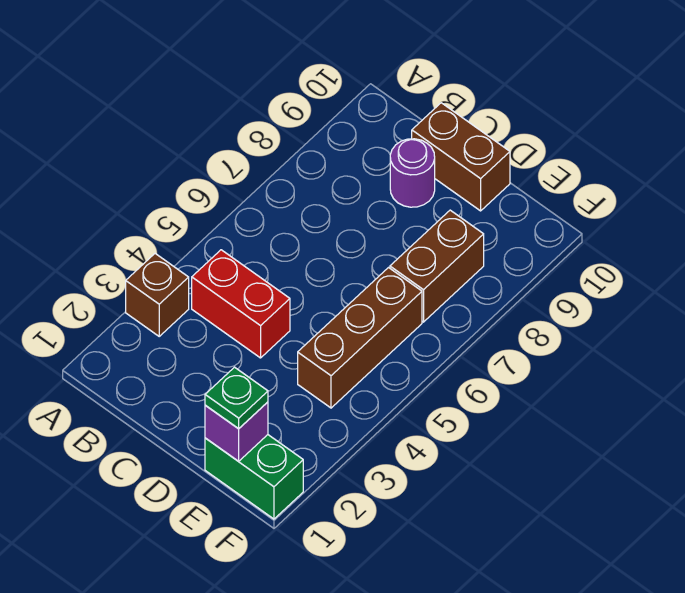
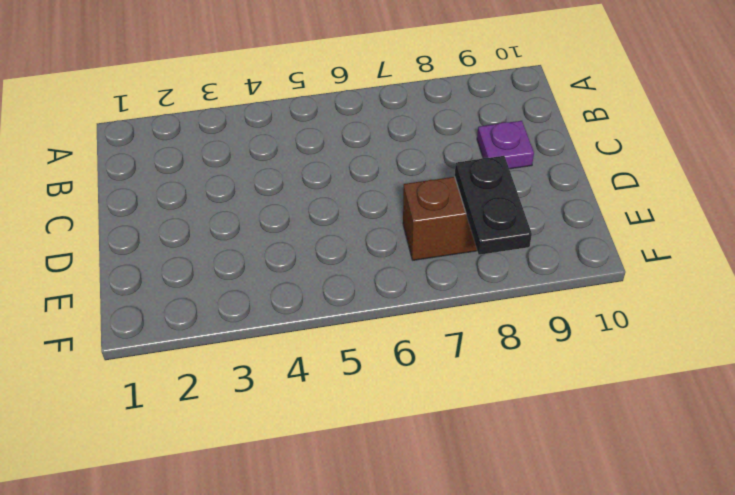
purple 1x1 plate [477,121,534,169] -> purple 1x1 round brick [390,139,435,207]
black 1x2 plate [455,156,532,255] -> none
none -> brown 1x1 brick [126,254,189,336]
none -> red 1x2 brick [192,250,290,358]

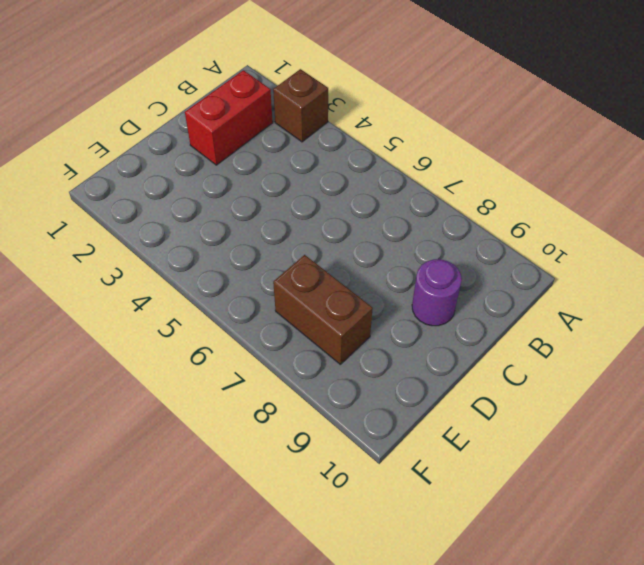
red 1x2 brick [185,70,273,165] -> red 1x2 brick moved to [192,250,290,358]
none -> brown 1x2 brick [412,103,510,211]
none -> green 1x2 brick [205,435,303,519]

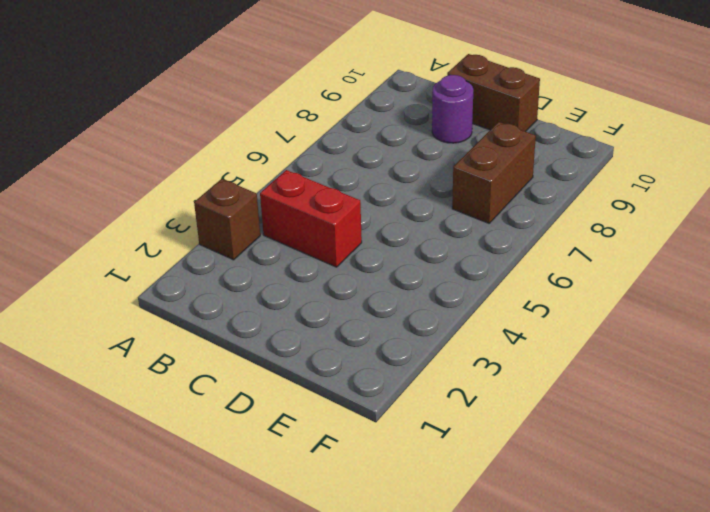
none -> green 1x2 brick [205,435,303,519]
none -> brown 1x3 brick [298,268,422,408]

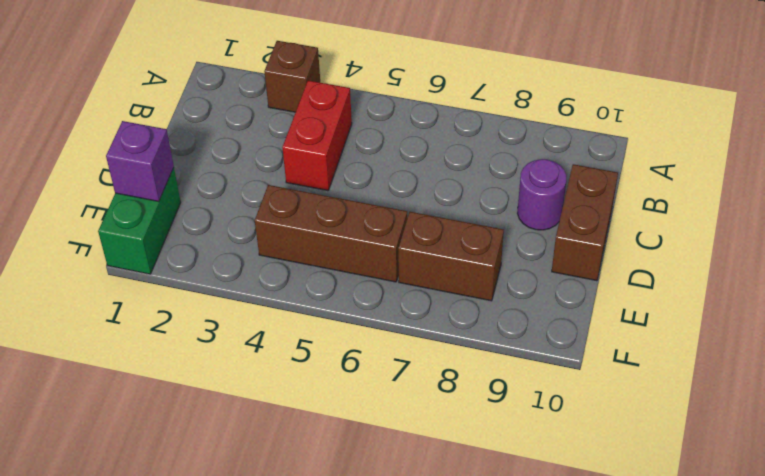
none -> green 1x1 plate [205,367,268,429]

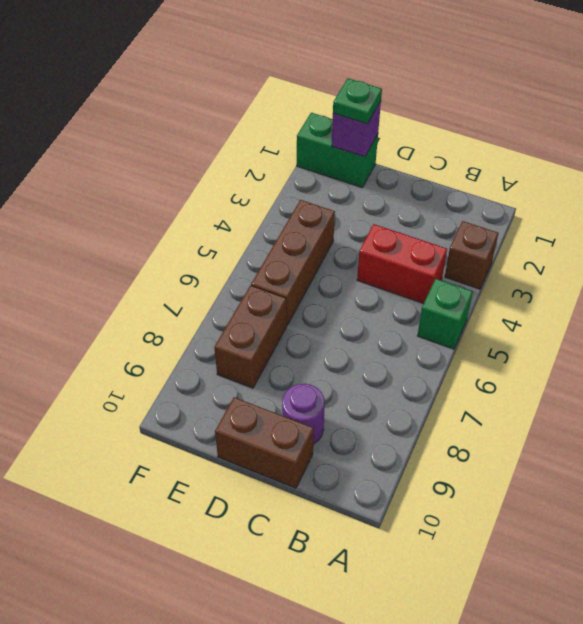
green 1x1 brick [418,279,473,349] -> none

